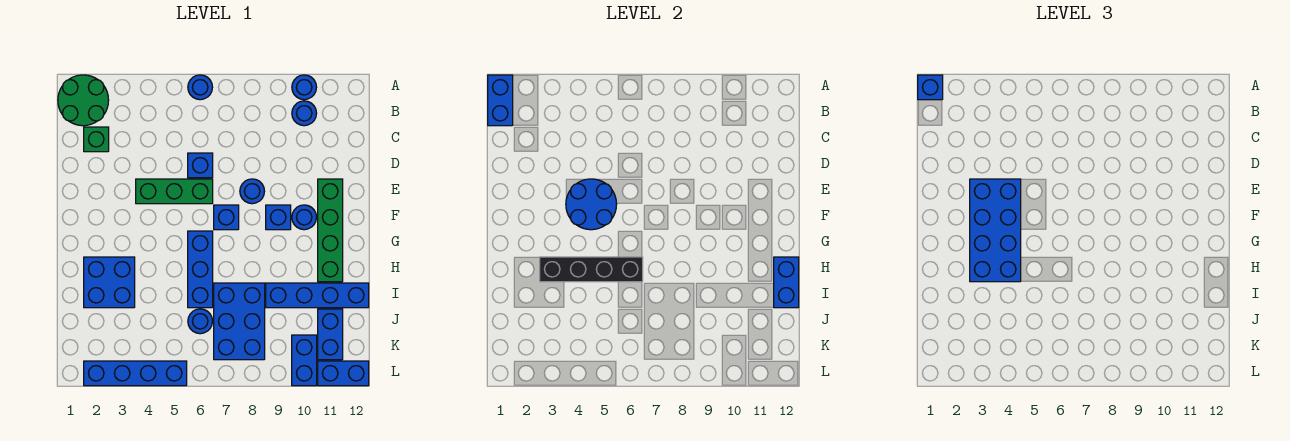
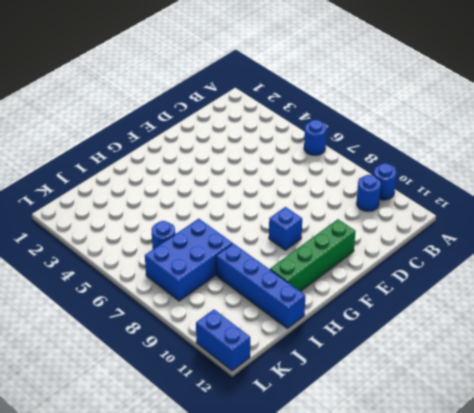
none -> green 2x2 round brick [58,75,109,126]
none -> green 1x1 brick [84,127,109,152]
none -> blue 1x1 brick [188,153,213,178]

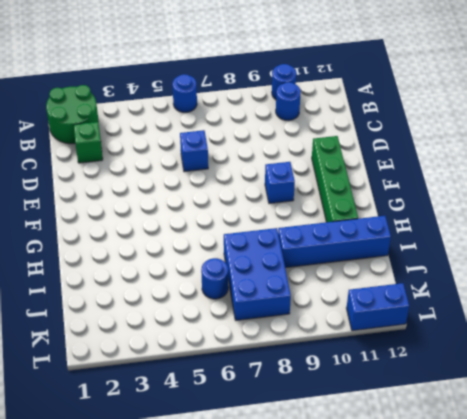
none -> green 1x3 brick [136,179,213,204]
none -> blue 1x1 round brick [240,179,265,204]
none -> blue 1x1 brick [214,205,239,230]

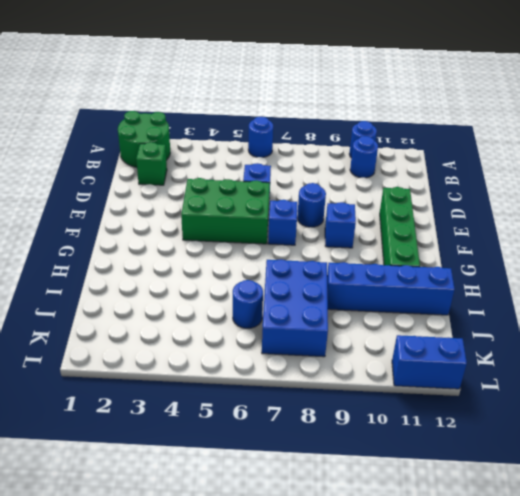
green 2x3 brick [181,178,270,244] -> green 1x3 brick [136,179,213,204]
none -> blue 1x1 round brick [292,205,317,230]
none -> blue 1x3 brick [188,231,213,308]
none -> blue 2x2 brick [84,257,135,308]

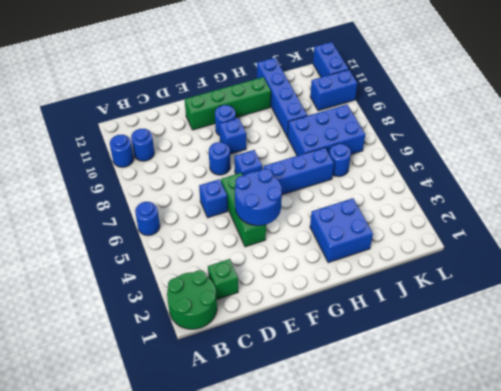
none -> blue 1x2 brick [318,309,343,360]
none -> blue 1x4 brick [84,361,187,386]
none -> blue 1x2 brick [488,75,513,126]

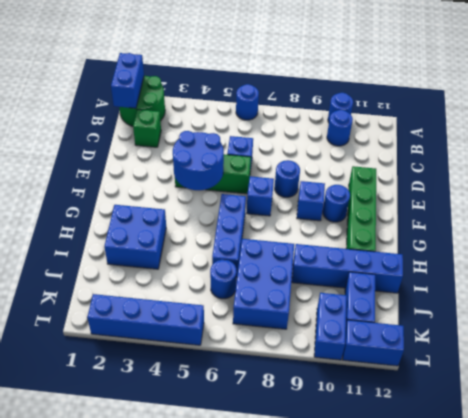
none -> black 1x4 brick [540,257,643,282]
none -> blue 1x2 brick [774,257,799,308]
none -> blue 1x1 brick [918,75,943,100]

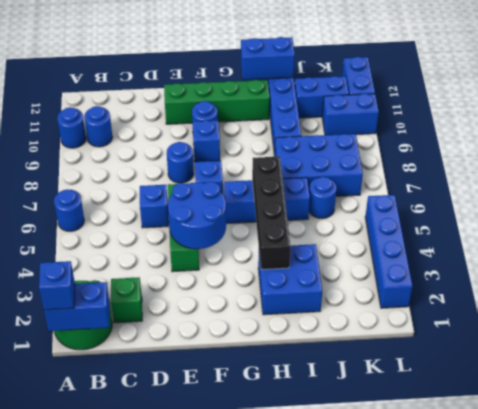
none -> blue 2x4 brick [970,179,1021,282]

